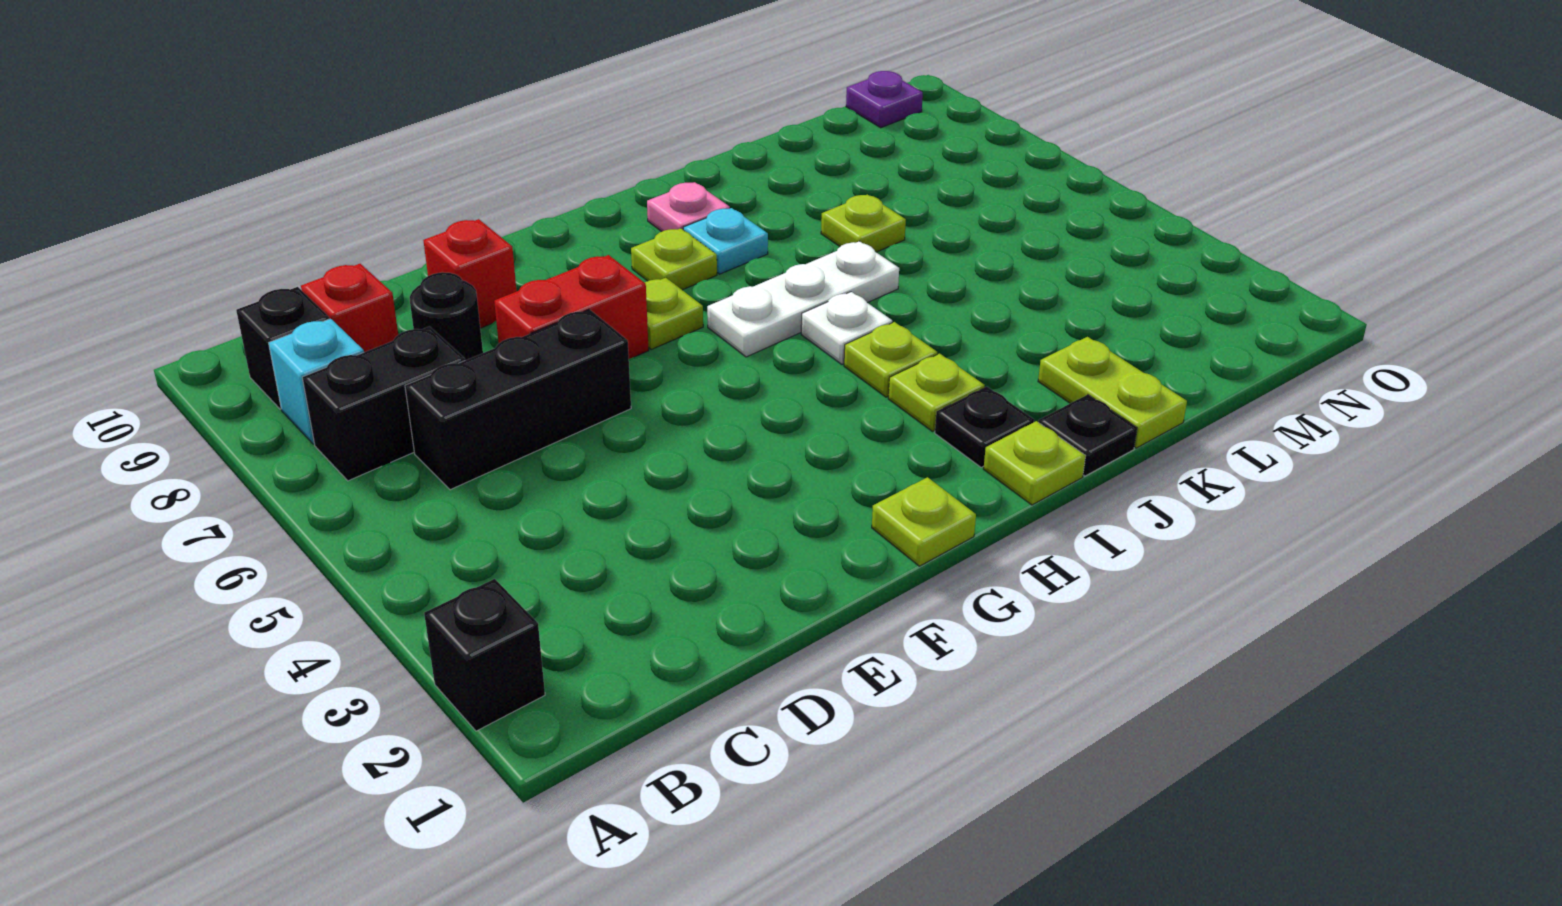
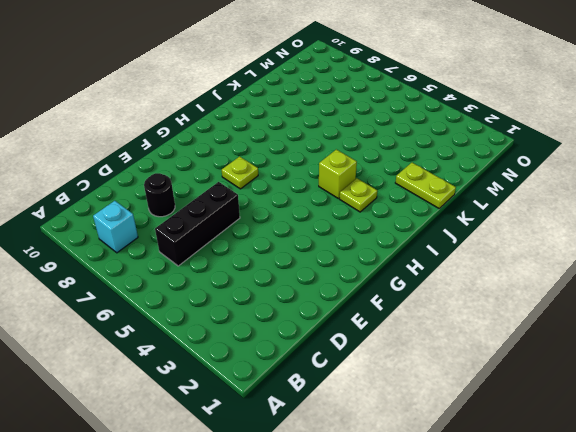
lime 1x1 brick [319,149,357,199] -> lime 1x1 plate [844,322,937,397]
none -> black 1x1 brick [424,579,545,731]
none -> black 1x2 brick [302,326,465,481]
none -> black 1x1 brick [236,287,329,409]

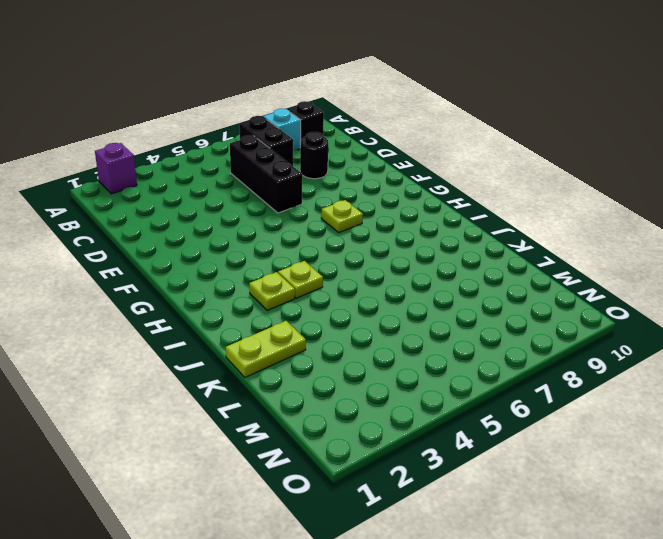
purple 1x1 brick [95,143,137,194] -> black 1x1 brick [424,579,545,731]
none -> red 1x1 brick [301,264,398,352]
none -> red 1x2 brick [494,255,649,359]
none -> red 1x1 brick [423,219,517,328]

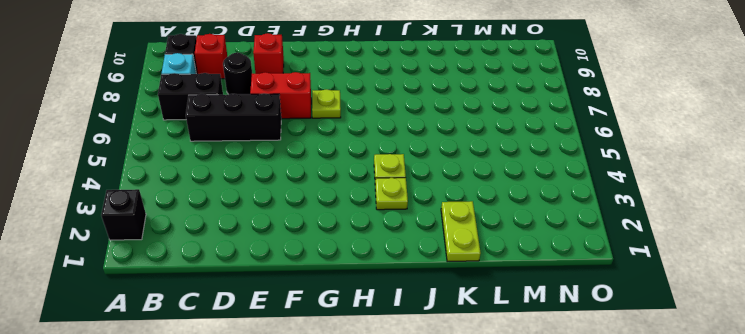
none -> lime 1x1 plate [872,477,976,566]
none -> white 1x3 plate [707,241,899,357]
none -> lime 1x1 plate [631,228,717,290]

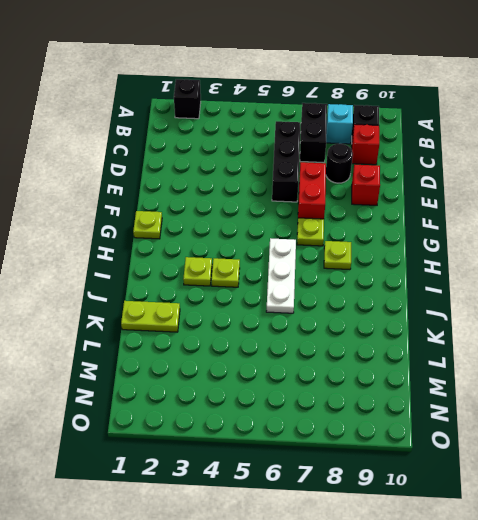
none -> lime 1x1 plate [984,421,1085,505]
none -> black 1x1 plate [935,387,1034,467]
none -> white 1x1 plate [801,292,892,364]

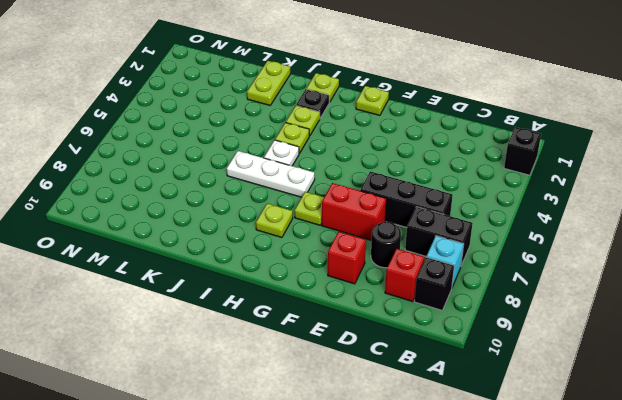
none -> cyan 1x1 plate [683,208,768,274]
none -> pink 1x1 plate [647,182,730,232]
none -> black 1x1 plate [1039,395,1137,476]

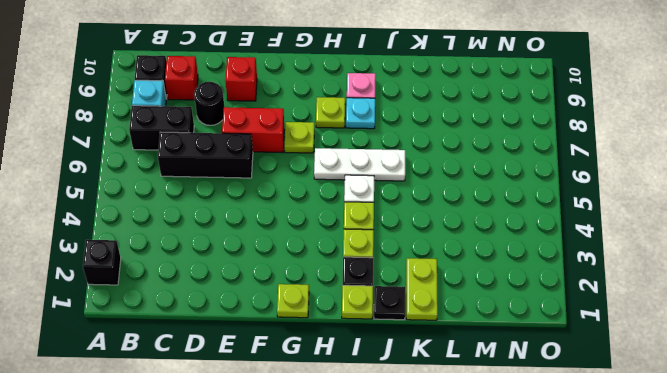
none -> lime 1x1 plate [821,194,906,252]
none -> purple 1x1 plate [846,71,923,128]

